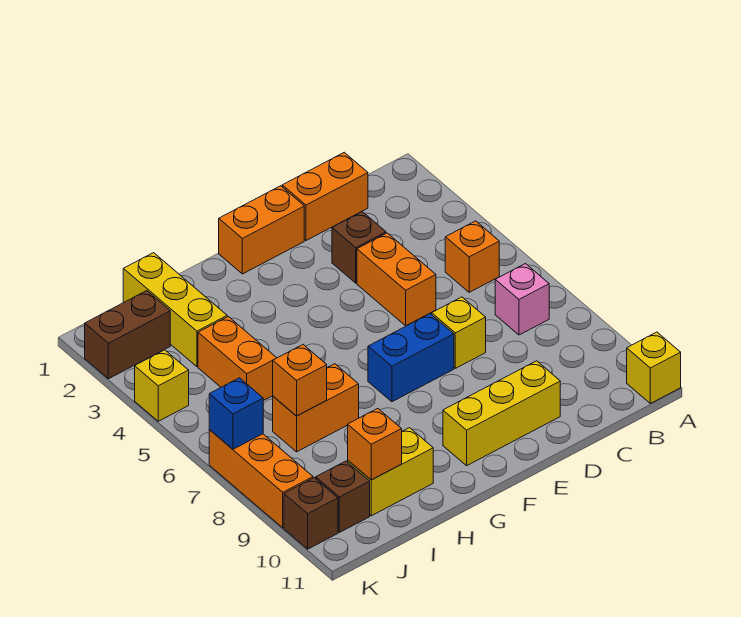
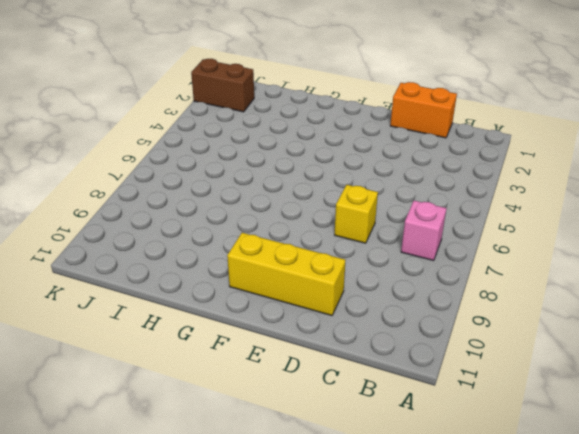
none -> yellow 1x1 brick [627,332,681,403]
none -> orange 1x1 brick [445,221,499,292]
none -> brown 1x1 brick [332,212,386,283]

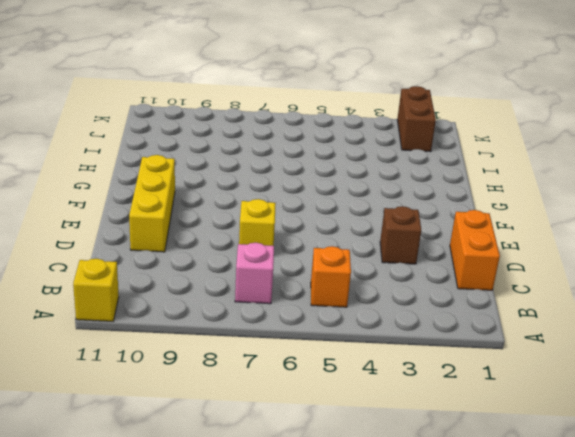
none -> orange 1x2 brick [357,233,436,326]
none -> orange 1x2 brick [219,186,304,274]
none -> blue 1x2 brick [368,314,454,402]

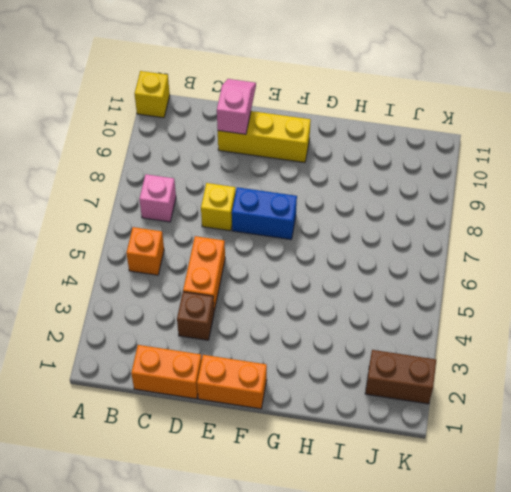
pink 1x2 slope [217,79,256,134] -> none
none -> orange 1x2 brick [273,364,359,452]
none -> yellow 1x2 brick [348,428,433,516]
none -> yellow 1x3 brick [123,253,227,367]

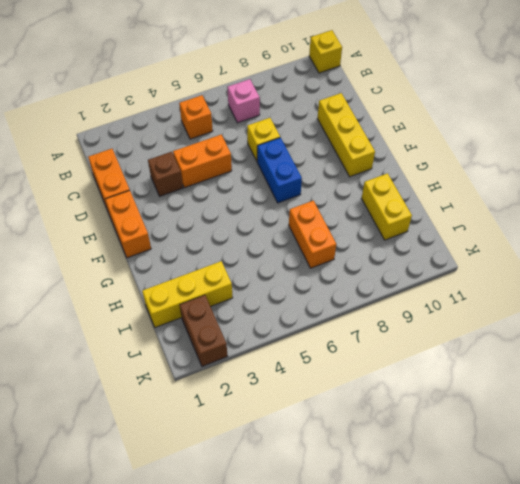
none -> orange 1x2 brick [198,317,276,401]
none -> brown 1x1 brick [316,461,370,532]
none -> yellow 1x1 brick [135,350,189,421]

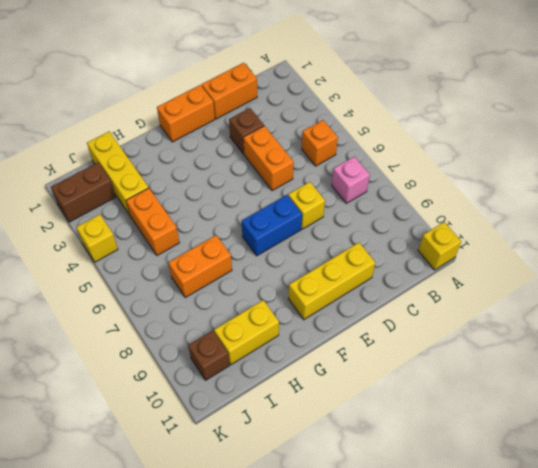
none -> orange 1x3 brick [209,430,313,528]
none -> brown 1x1 brick [284,478,338,549]
none -> orange 1x1 brick [273,345,327,416]

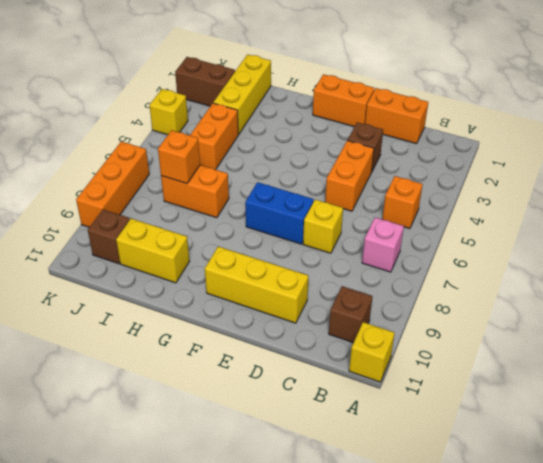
brown 1x1 brick [329,286,373,343] -> brown 1x1 brick moved to [284,478,338,549]
none -> orange 1x1 brick [348,408,402,480]
none -> blue 1x1 brick [209,378,263,449]

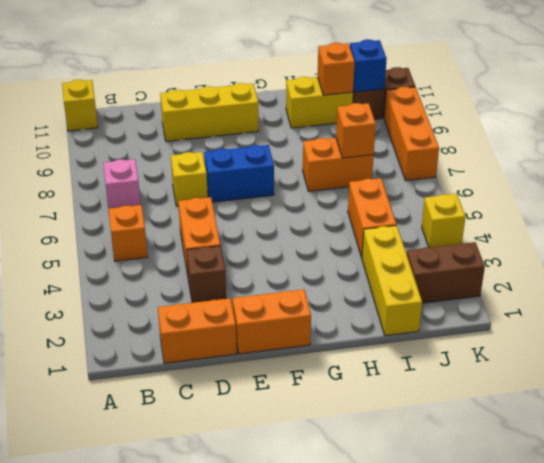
blue 1x1 brick [350,39,387,92] -> blue 1x1 brick moved to [209,378,263,449]

